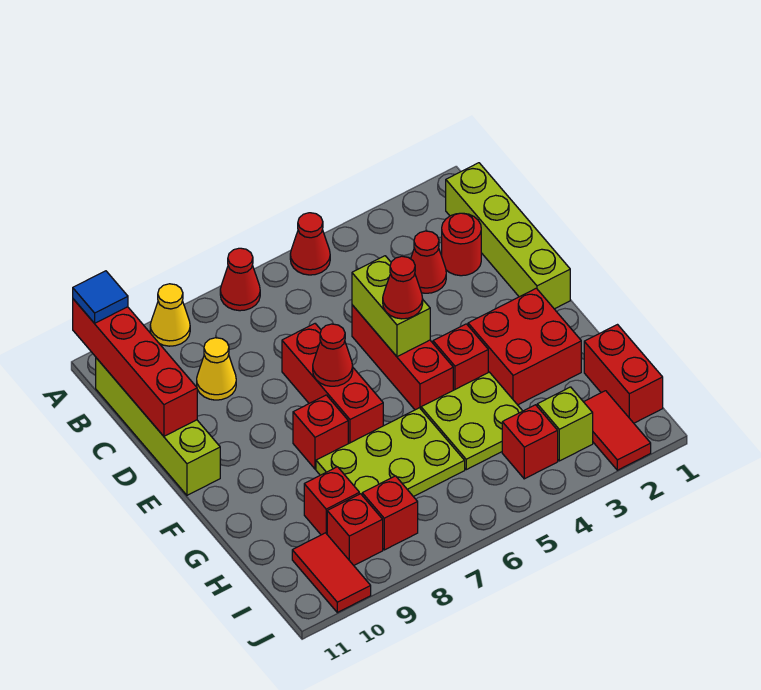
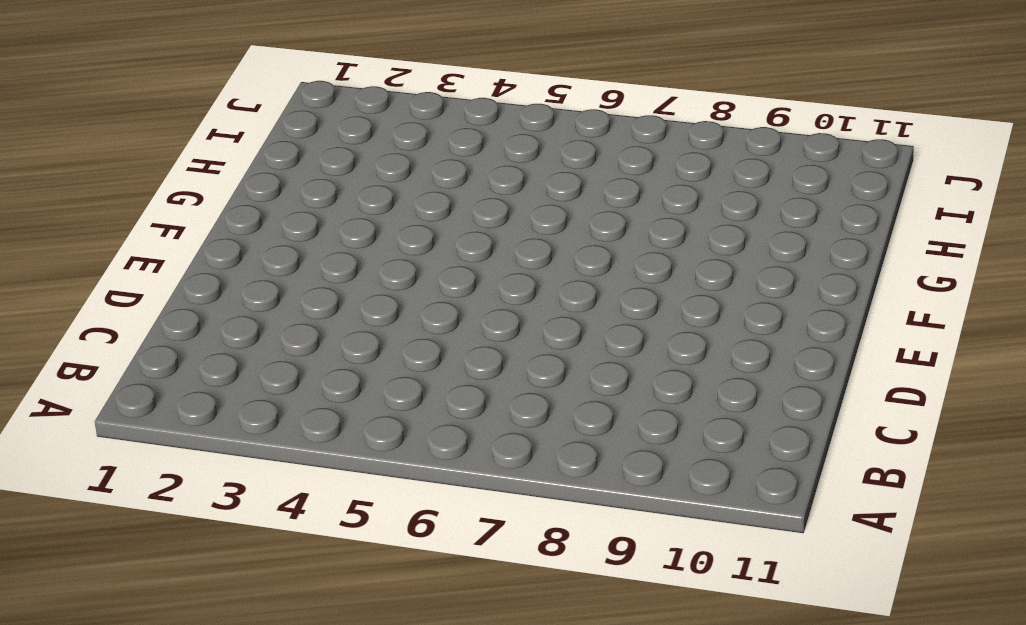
none -> red 1x1 cone [290,213,330,275]
none -> red 1x1 cone [220,248,260,311]
none -> yellow 1x1 cone [150,284,190,346]

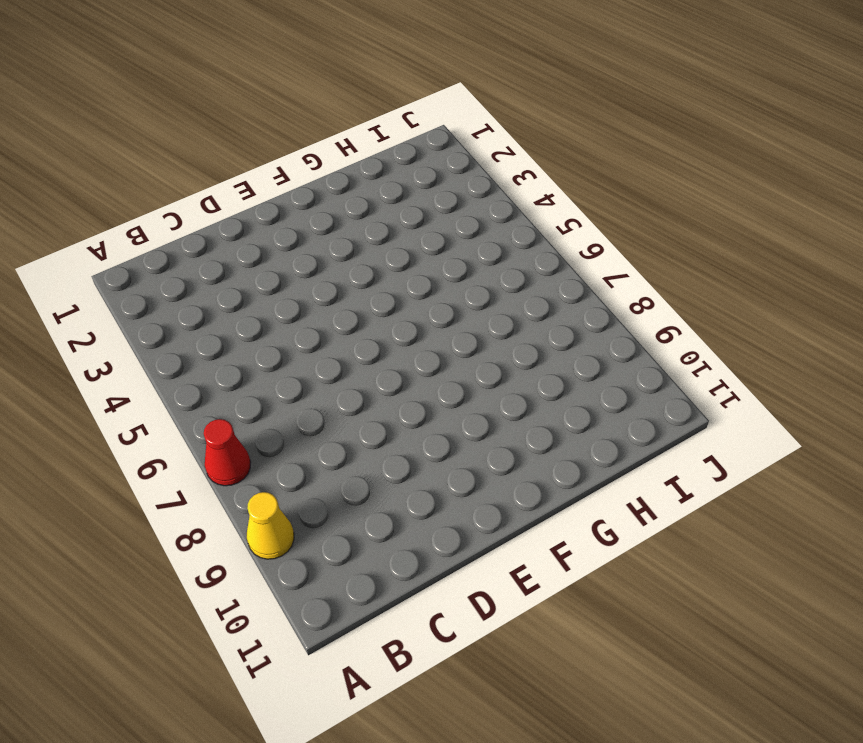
none -> red 1x1 cone [290,213,330,275]
none -> lime 1x4 brick [446,163,570,309]
none -> lime 1x4 brick [96,358,220,495]

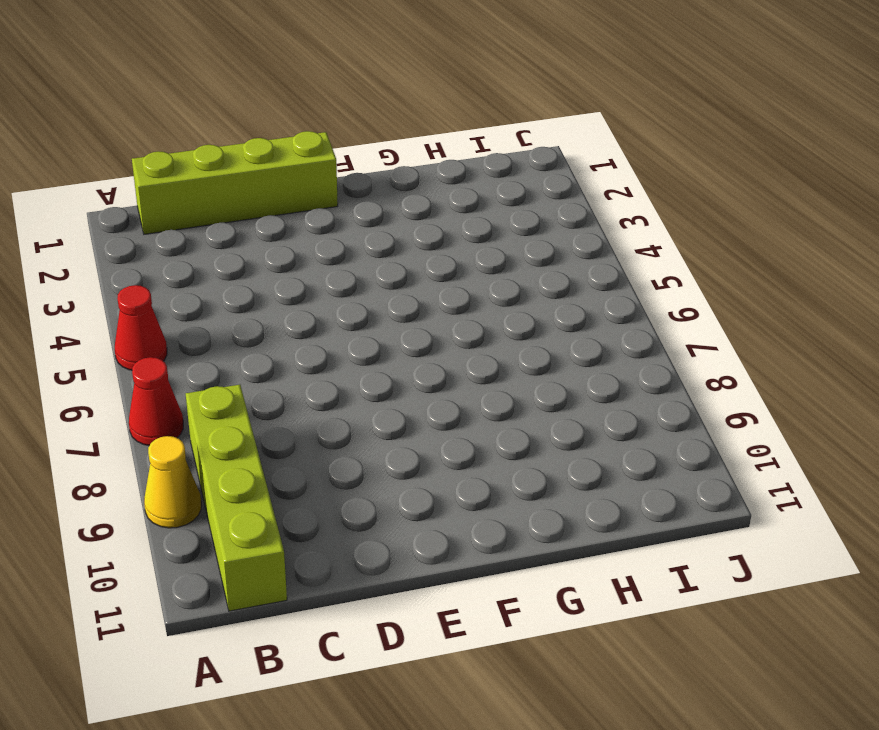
lime 1x4 brick [186,385,287,611] -> lime 1x4 brick turned to [96,358,220,495]
none -> red 1x1 round brick [442,213,481,276]
none -> red 1x1 cone [411,231,446,293]
none -> yellow 1x1 cone [197,338,236,400]

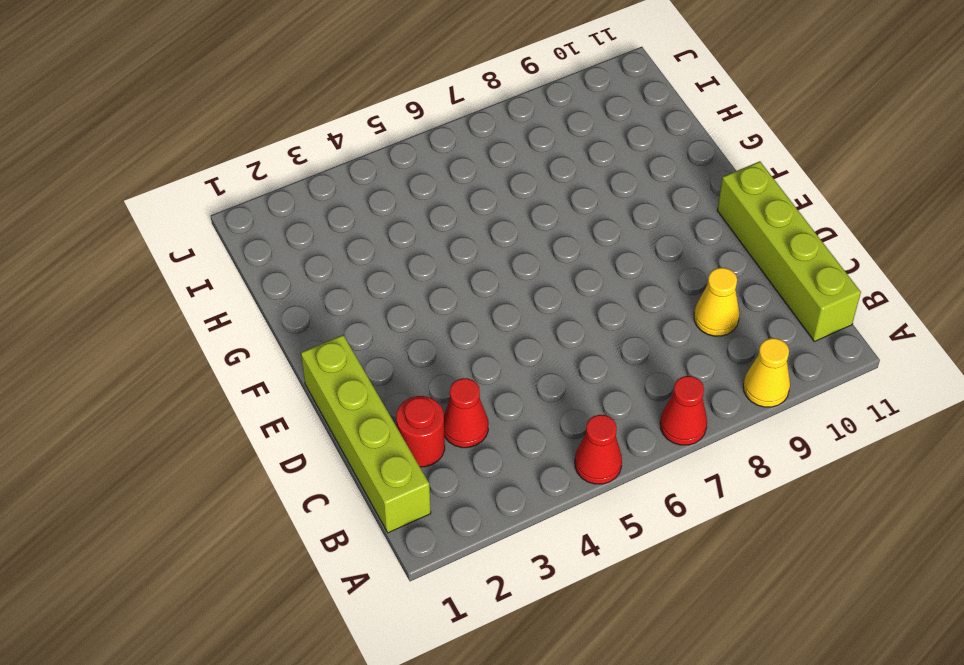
none -> red 1x3 brick [352,305,453,410]
none -> red 1x3 brick [282,324,383,444]
none -> red 2x2 brick [468,288,581,405]

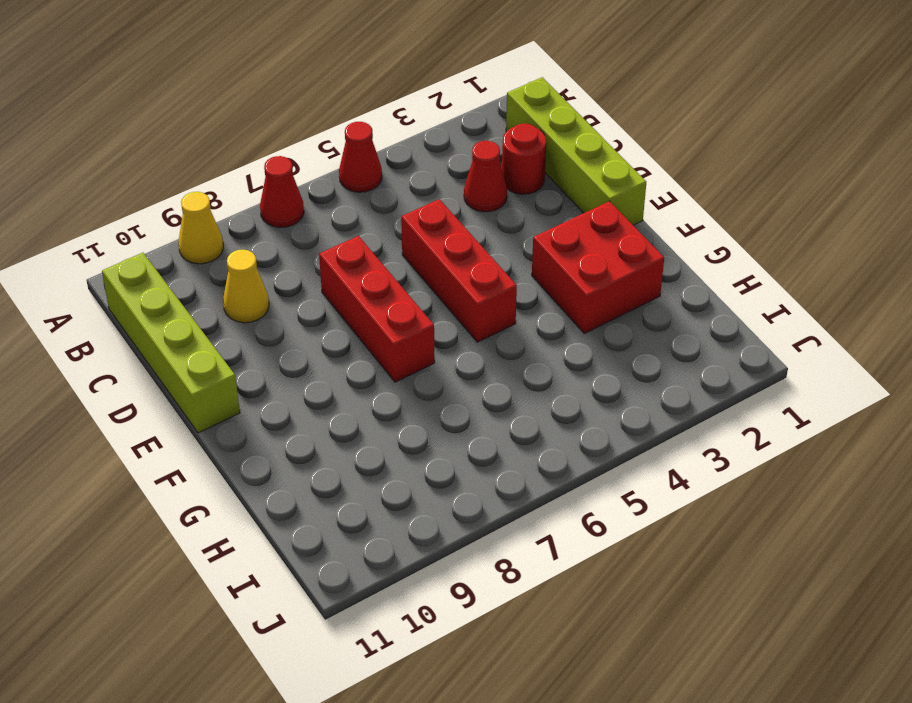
none -> red 1x1 brick [433,324,488,390]
none -> red 1x1 brick [293,395,348,469]
none -> lime 2x2 plate [421,372,522,470]

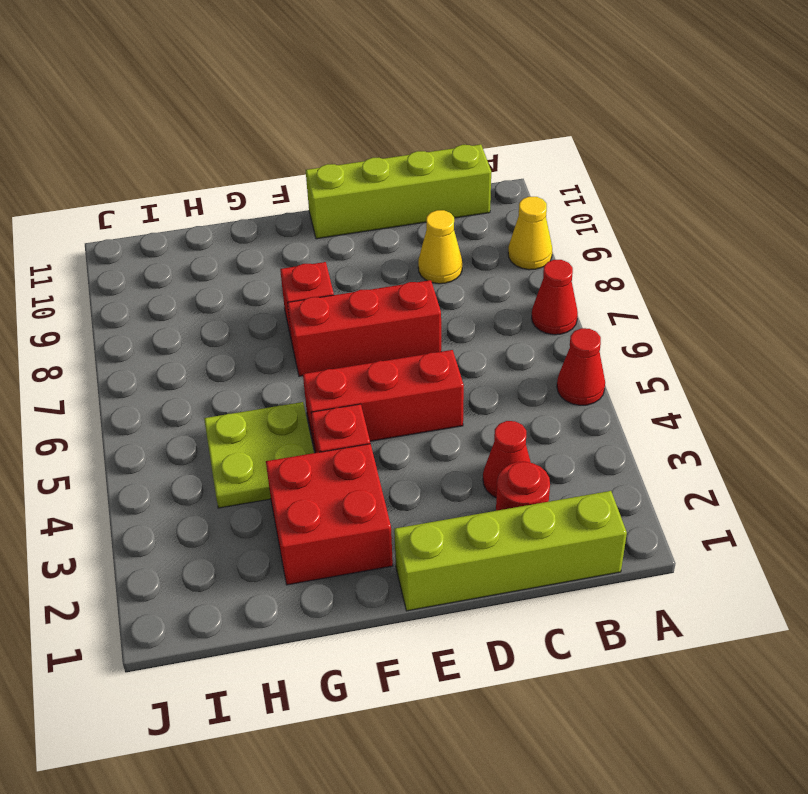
none -> lime 2x3 plate [316,408,465,497]
none -> red 1x2 brick [584,325,663,423]
none -> red 1x1 brick [304,467,359,535]

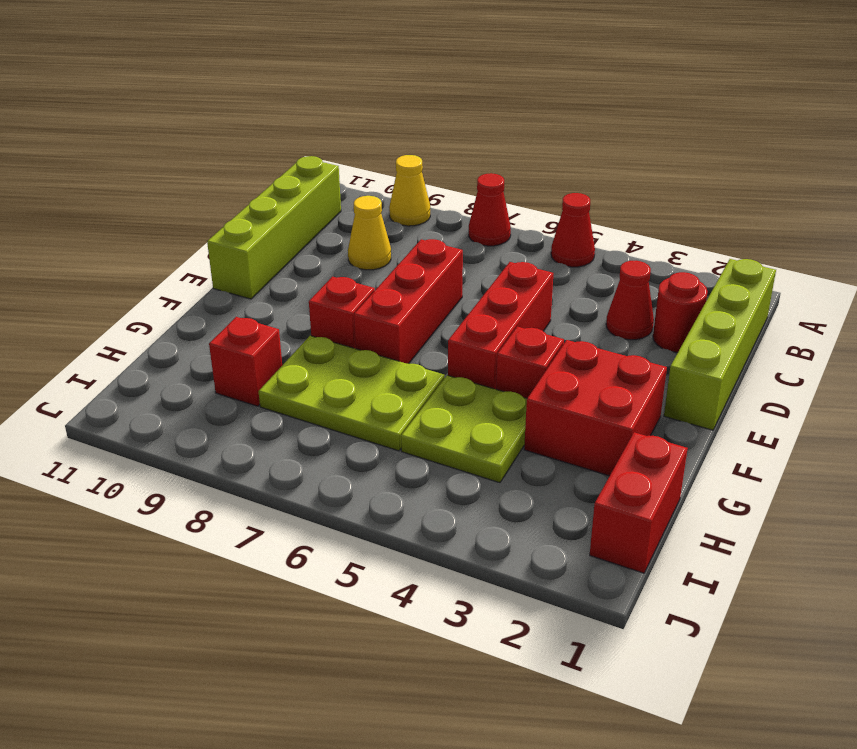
none -> red 1x2 tile [584,391,651,470]
none -> lime 1x1 brick [537,387,593,461]
none -> red 1x1 brick [502,405,558,479]

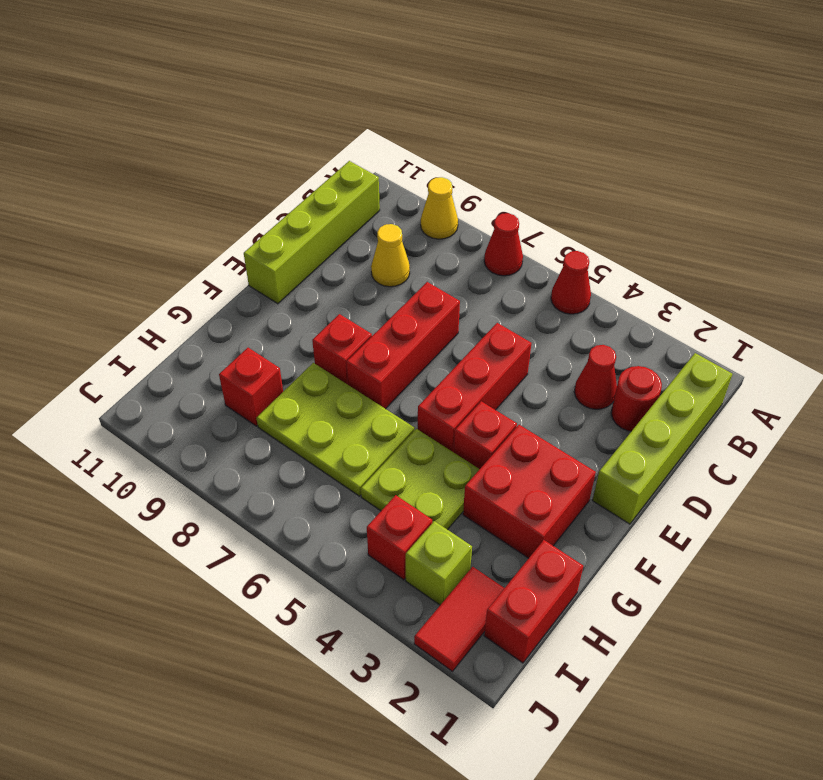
none -> red 1x1 brick [362,476,418,550]
none -> red 1x1 brick [327,494,383,565]
none -> red 1x2 tile [292,533,371,612]

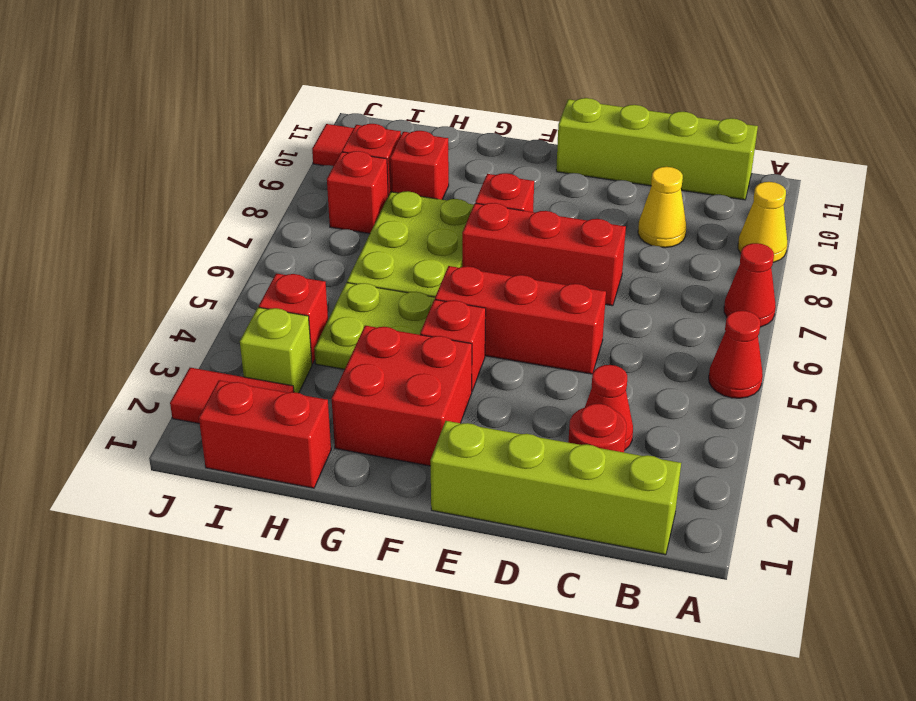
none -> red 1x4 brick [73,299,197,436]
none -> lime 1x2 brick [352,256,430,357]
none -> red 1x1 cone [313,324,353,386]

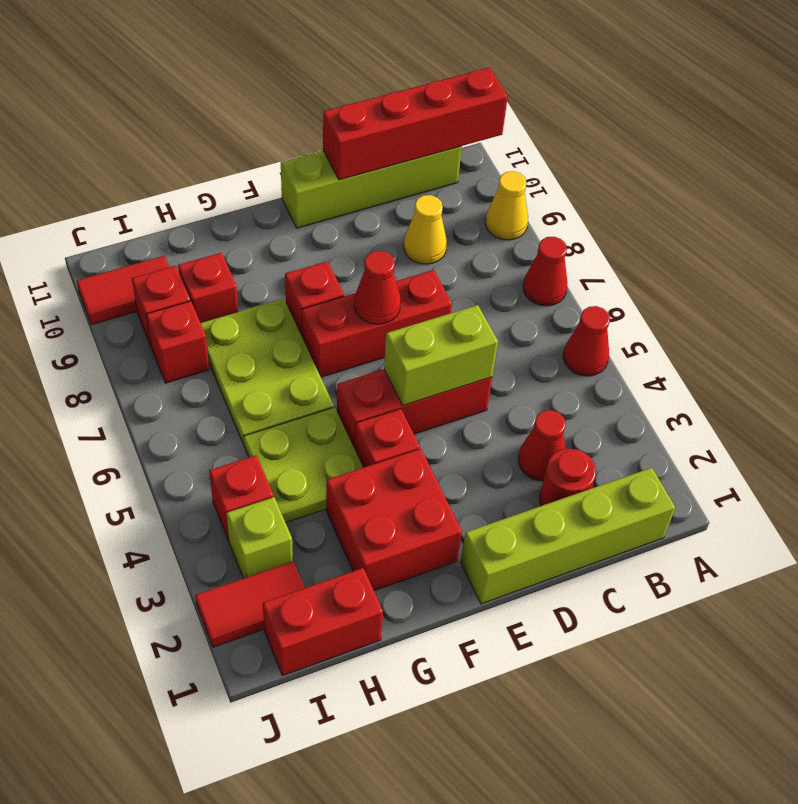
none -> blue 1x1 tile [73,271,128,323]
none -> red 1x1 cone [383,256,423,319]

